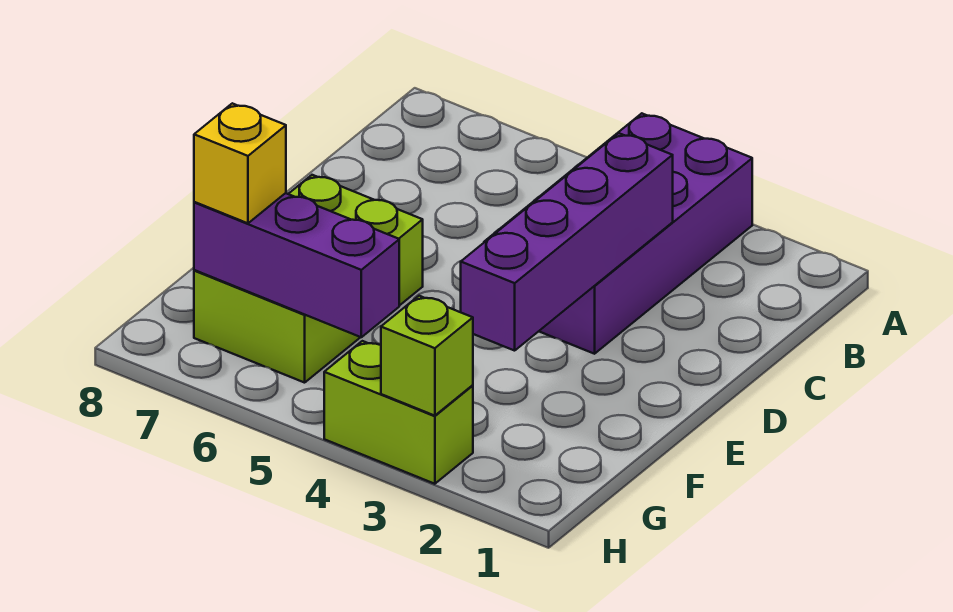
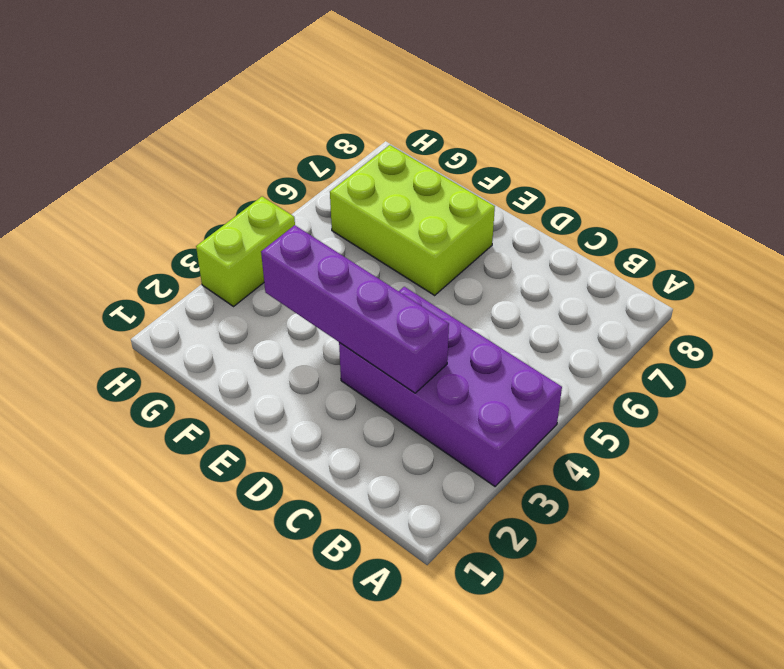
none -> purple 1x3 brick [194,193,399,337]
none -> lime 1x1 brick [381,296,473,416]

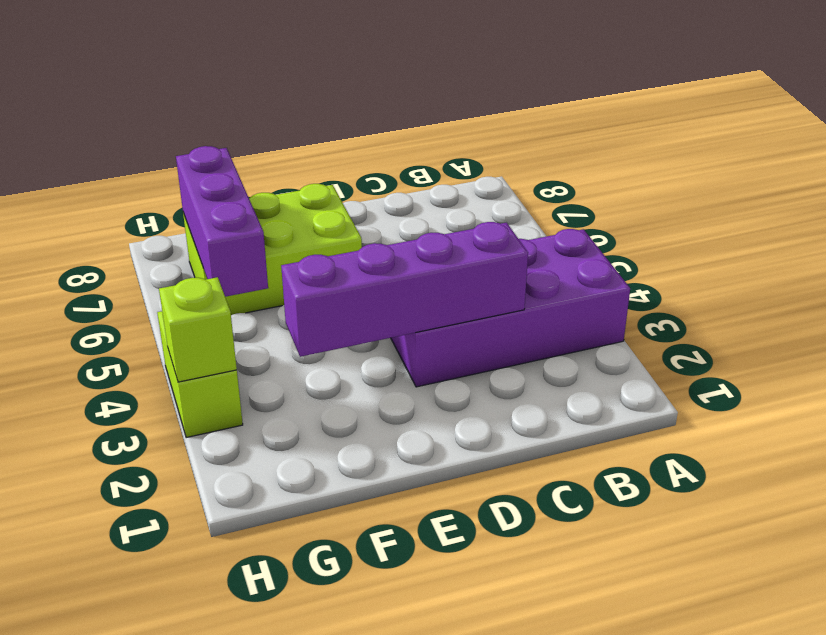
none -> yellow 1x1 brick [194,103,286,223]

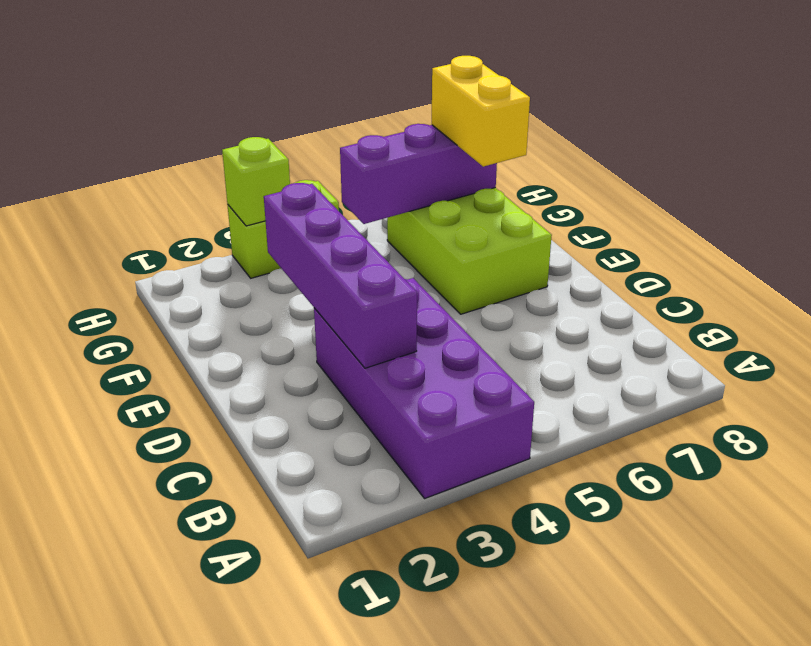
yellow 1x2 brick [432,56,530,167] -> yellow 1x1 brick [194,103,286,223]

